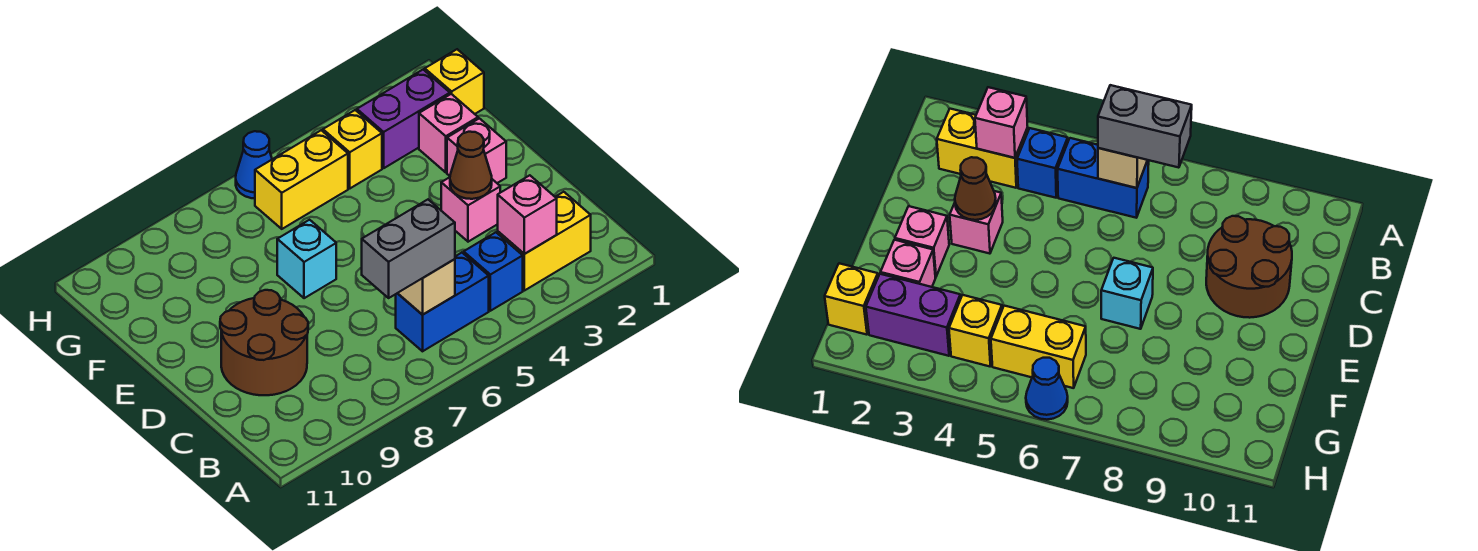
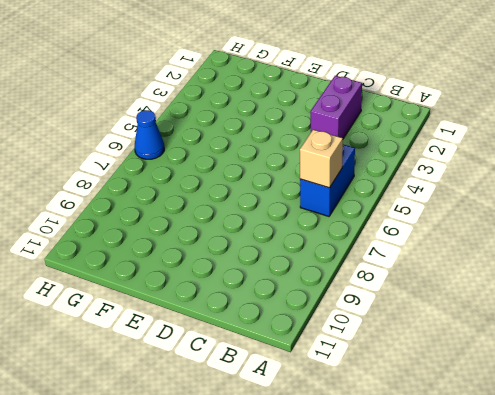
purple 1x2 brick [310,76,362,139] -> purple 1x2 brick moved to [357,70,450,168]
none -> yellow 1x2 brick [498,192,591,291]
none -> blue 1x1 brick [464,232,523,311]
none -> brown 2x2 round brick [220,290,308,395]

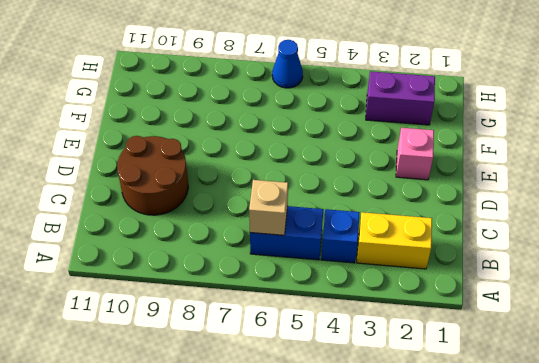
none -> pink 1x1 brick [441,177,500,242]
none -> cyan 1x1 brick [277,220,336,298]
none -> pink 1x1 brick [419,94,478,172]

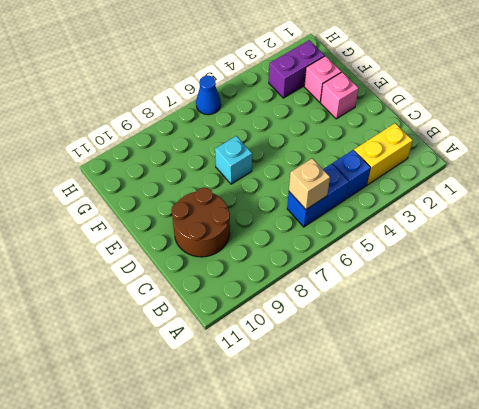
none -> pink 1x1 brick [441,177,500,242]
none -> yellow 1x1 brick [425,49,484,114]
none -> yellow 1x1 brick [323,110,382,188]

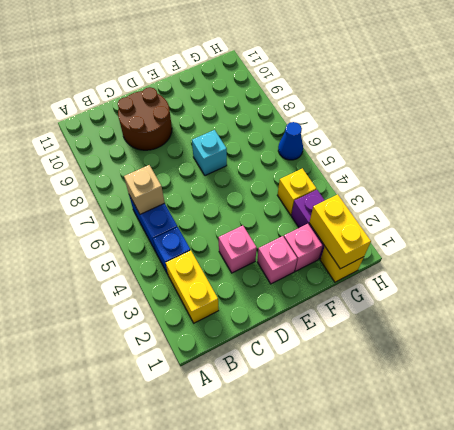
yellow 1x2 brick [309,194,371,269] -> yellow 1x2 brick moved to [255,130,348,229]
none -> pink 1x1 brick [498,175,557,254]
none -> brown 1x1 cone [450,132,492,199]
none -> grey 1x2 brick [362,200,455,298]

